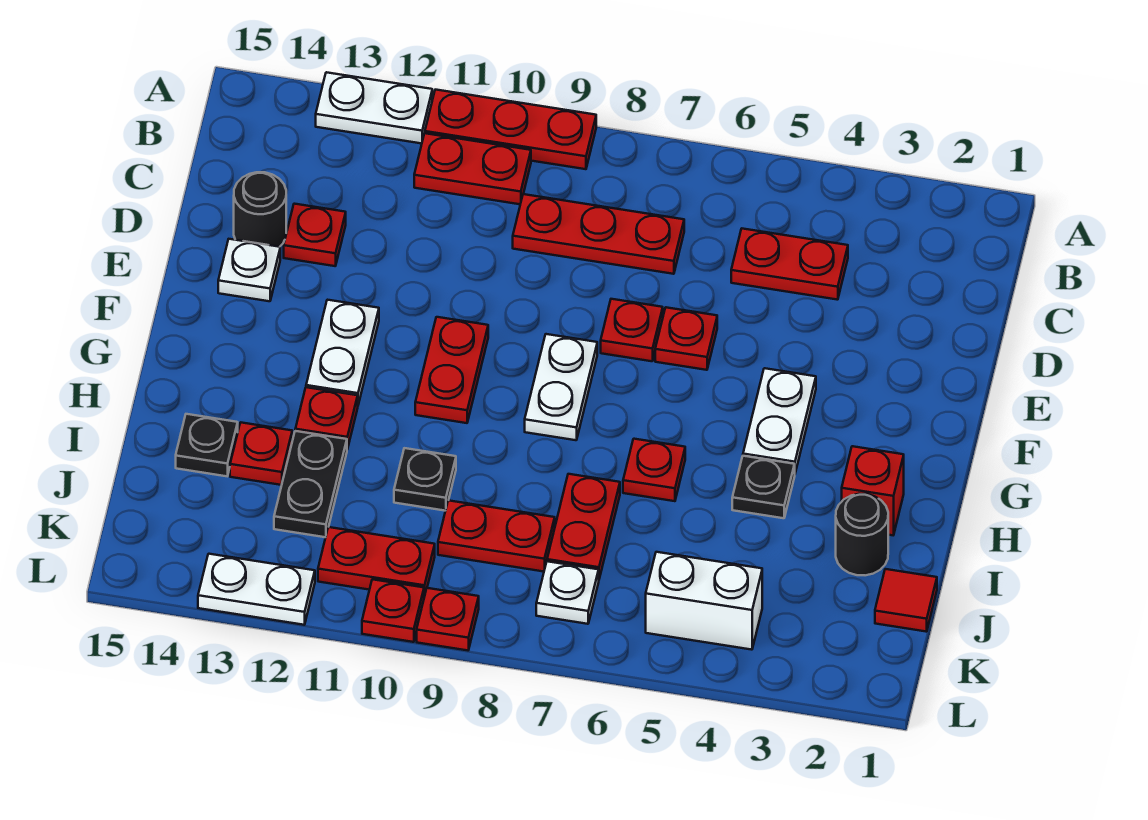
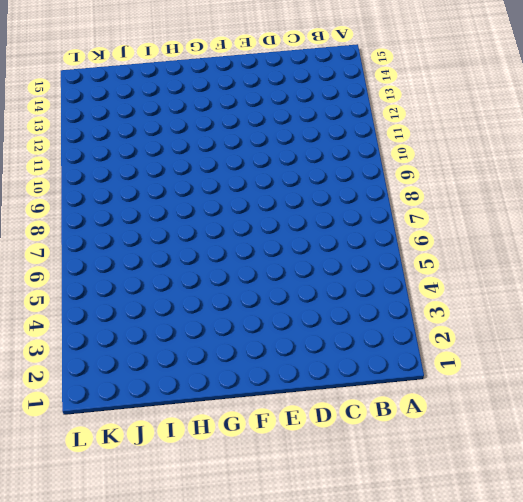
none -> red 1x3 plate [425,90,596,169]
none -> white 1x2 plate [316,72,432,143]
none -> red 1x2 plate [414,133,531,204]
none -> red 1x2 plate [731,229,848,300]

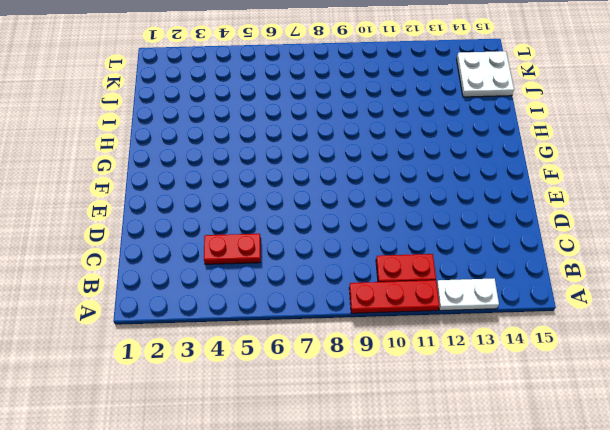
white 2x2 plate [457,51,514,97] -> none
none -> red 1x3 plate [513,194,684,274]
none -> red 1x1 plate [284,204,346,266]
none -> black 1x1 round brick [234,172,286,247]
none -> red 1x1 plate [655,307,717,370]

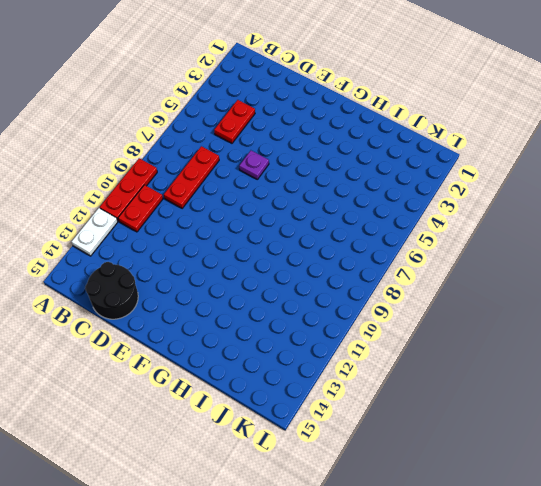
black 2x2 round brick [85,262,138,319] -> black 1x1 round brick [234,172,286,247]
purple 1x1 plate [239,151,269,179] -> red 1x1 plate [655,307,717,370]
none -> red 1x1 plate [284,204,346,266]
none -> red 1x1 plate [601,299,663,361]
none -> white 1x1 plate [218,239,280,301]
none -> white 1x2 plate [743,368,816,473]

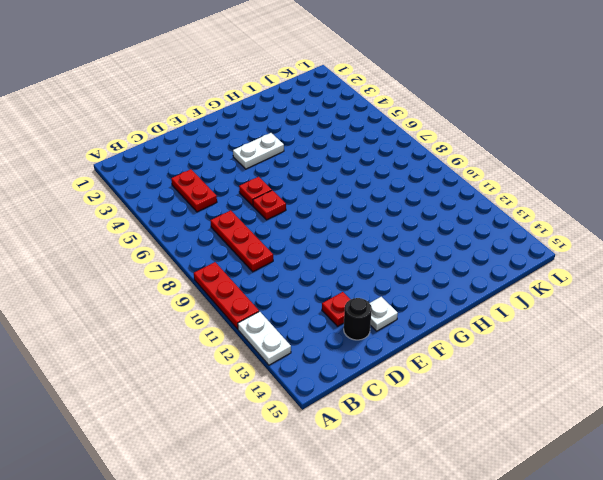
none -> red 1x2 plate [414,133,531,204]
none -> white 1x2 plate [525,334,597,440]
none -> red 1x2 plate [415,317,488,423]
none -> white 1x2 plate [306,300,379,405]

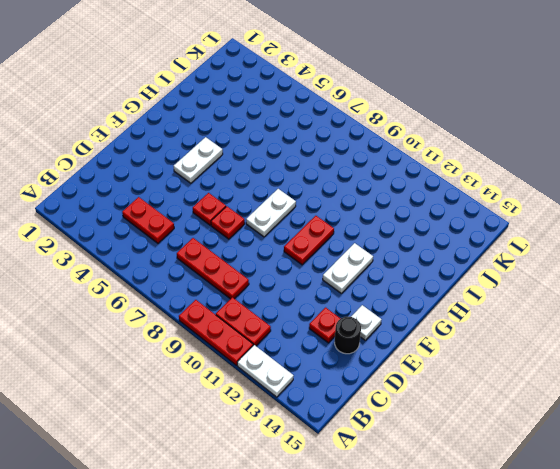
none -> red 1x1 brick [842,446,904,535]
none -> black 1x1 plate [732,456,795,518]
none -> red 1x1 plate [623,439,685,501]
none -> red 1x1 plate [295,387,358,449]

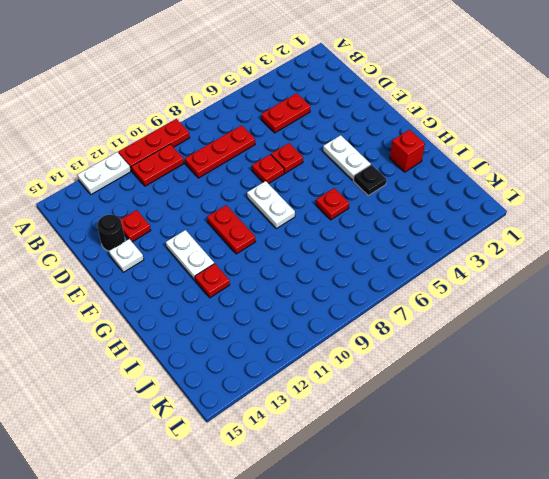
none -> black 1x1 round brick [836,494,888,575]
none -> red 1x2 plate [547,474,620,579]
none -> black 1x1 plate [394,448,456,511]
none -> black 1x2 plate [274,431,347,537]

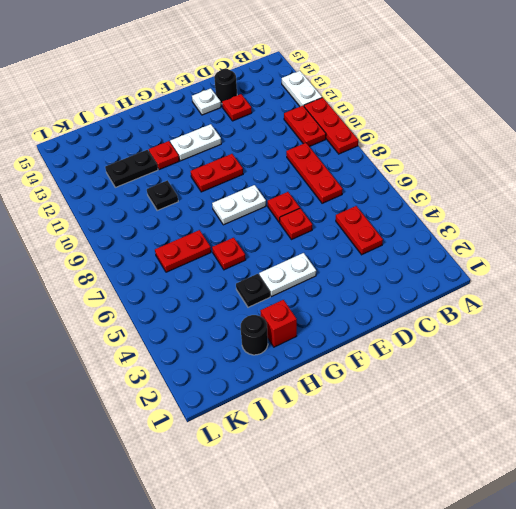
none -> red 1x1 plate [230,423,292,485]
none -> black 1x1 plate [176,414,238,476]
none -> red 1x1 tile [875,569,937,632]
none -> red 1x2 plate [438,500,555,572]

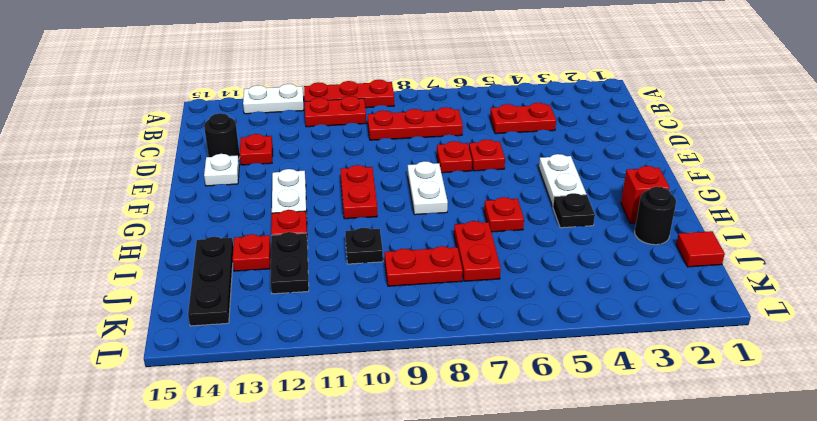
black 1x3 plate [188,237,233,326] -> black 1x1 plate [176,414,238,476]
none -> white 1x2 brick [646,552,762,650]
none -> white 1x1 plate [536,561,599,624]
none -> red 1x2 plate [318,527,435,597]
none -> red 1x1 plate [417,588,479,650]

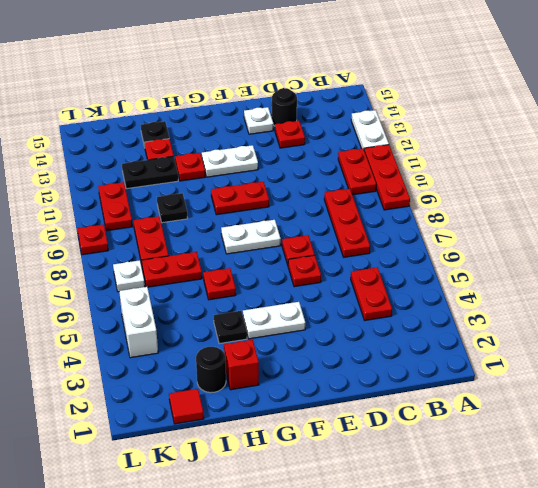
none -> red 1x1 plate [362,579,424,642]
none -> white 1x2 plate [198,554,315,625]

